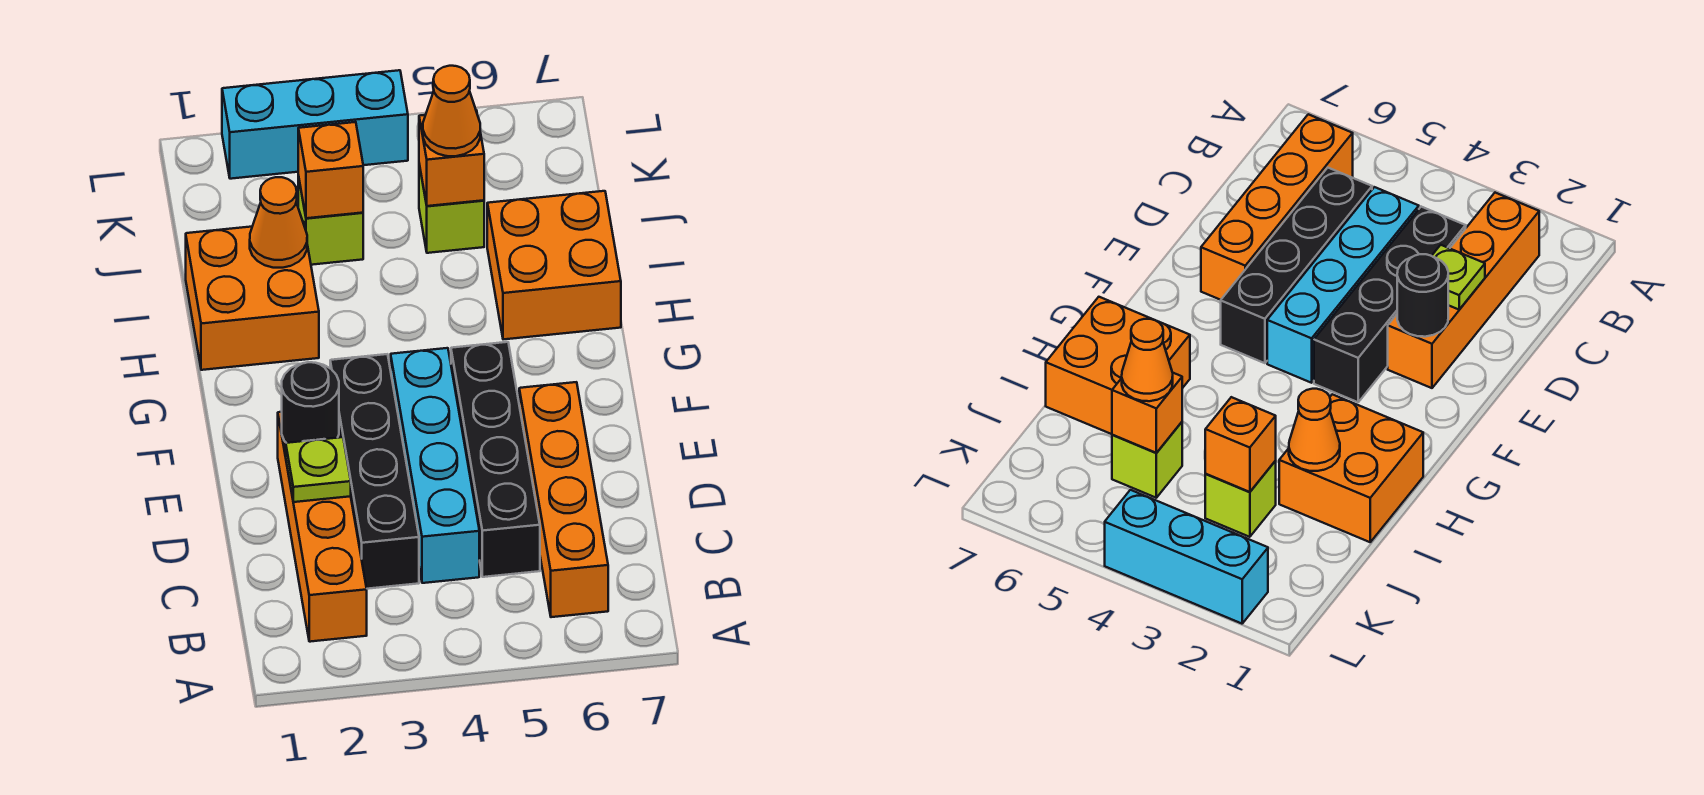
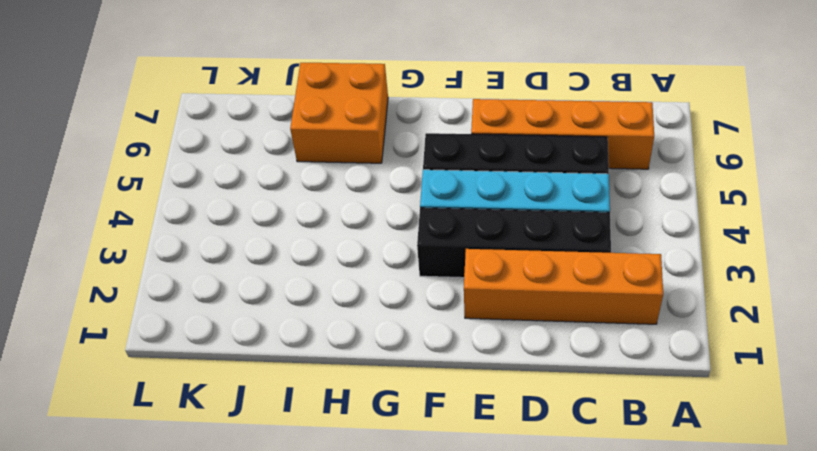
none -> orange 2x2 brick [186,222,319,370]
none -> lime 1x1 brick [298,176,363,265]
none -> lime 1x1 brick [419,164,484,253]

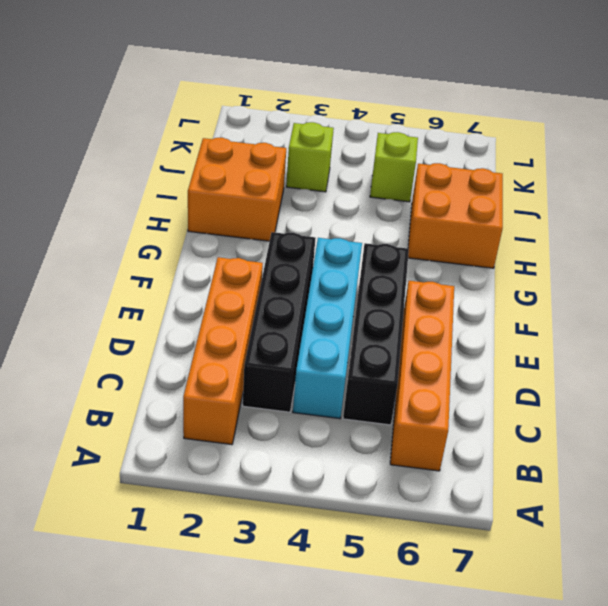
none -> cyan 1x3 brick [222,70,408,179]
none -> lime 1x1 plate [286,437,351,502]
none -> black 1x1 round brick [282,362,339,443]

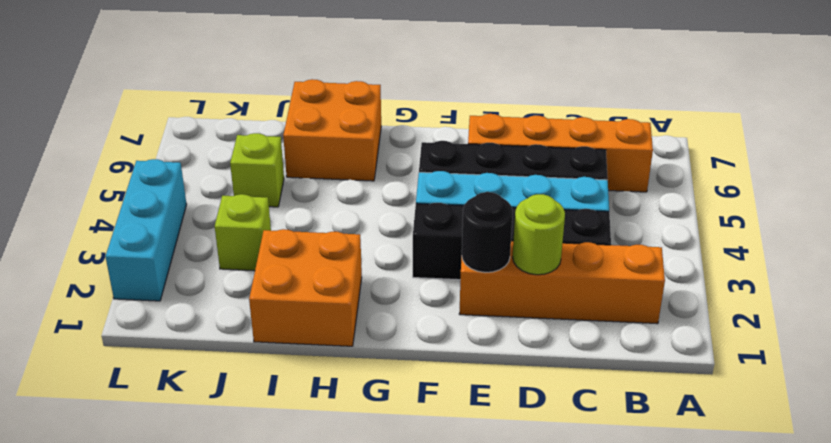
lime 1x1 round brick [513,194,565,275] -> lime 1x1 plate [286,437,351,502]
none -> orange 1x1 cone [250,177,307,268]
none -> orange 1x1 brick [298,122,363,218]
none -> orange 1x1 brick [419,110,484,206]

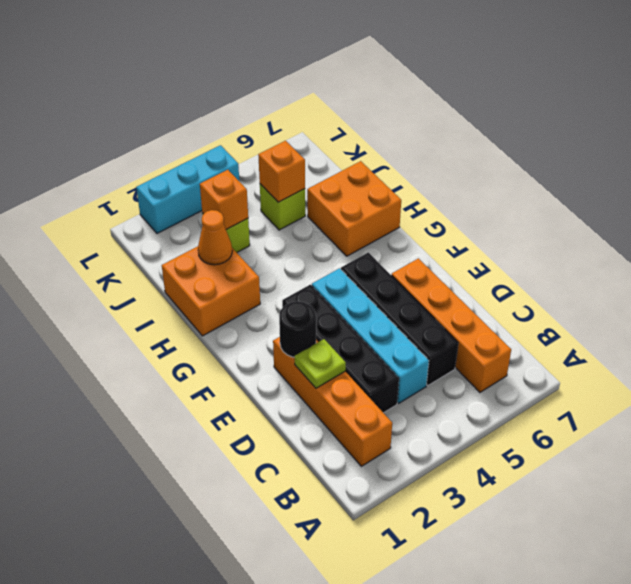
none -> orange 1x1 cone [423,66,480,156]

